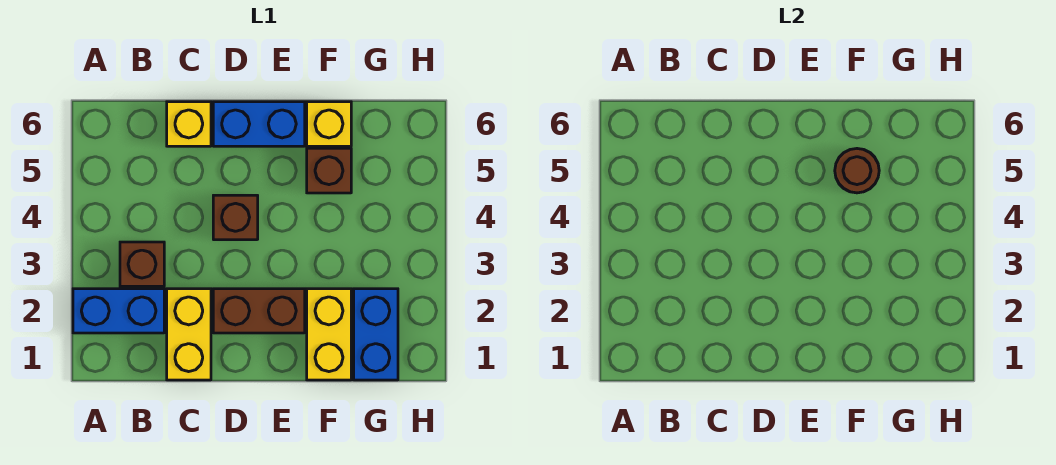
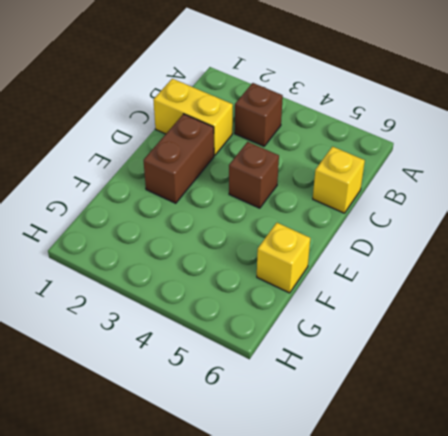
none -> blue 1x2 brick [73,289,164,333]
none -> blue 1x2 brick [213,102,305,146]
none -> yellow 1x2 brick [307,289,351,380]

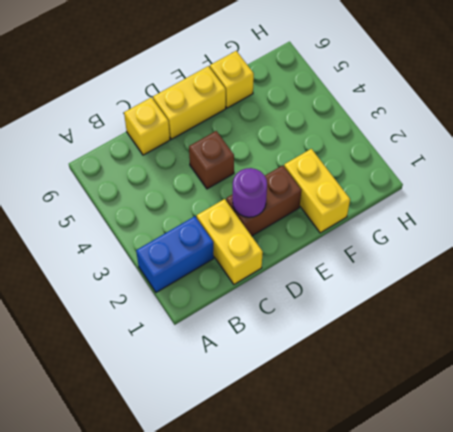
purple 1x1 round brick [233,168,267,217] -> none
yellow 1x2 brick [153,66,226,139] -> blue 1x2 brick [213,102,305,146]
none -> brown 1x1 brick [120,242,164,286]
none -> brown 1x1 brick [307,148,351,193]
none -> blue 1x2 brick [354,289,398,380]

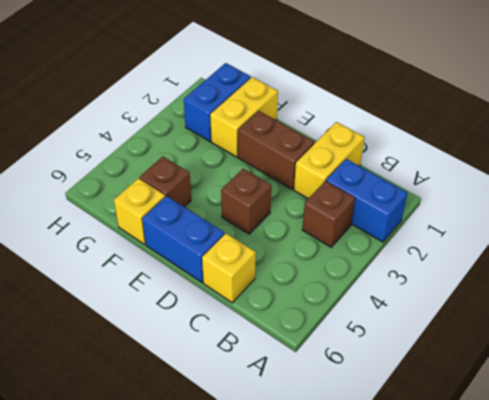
none -> brown 1x1 round brick [835,149,879,193]

